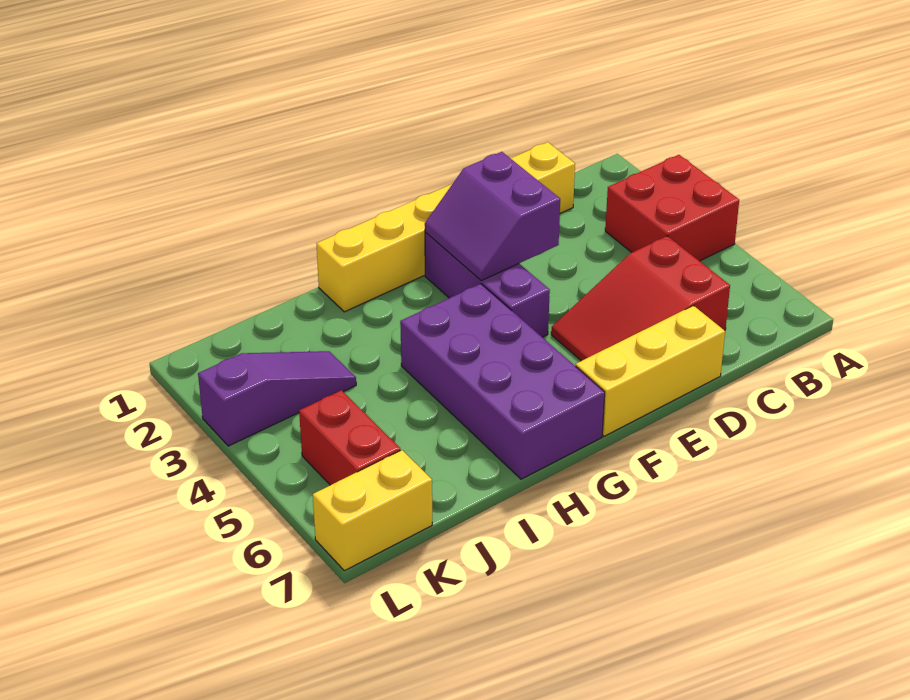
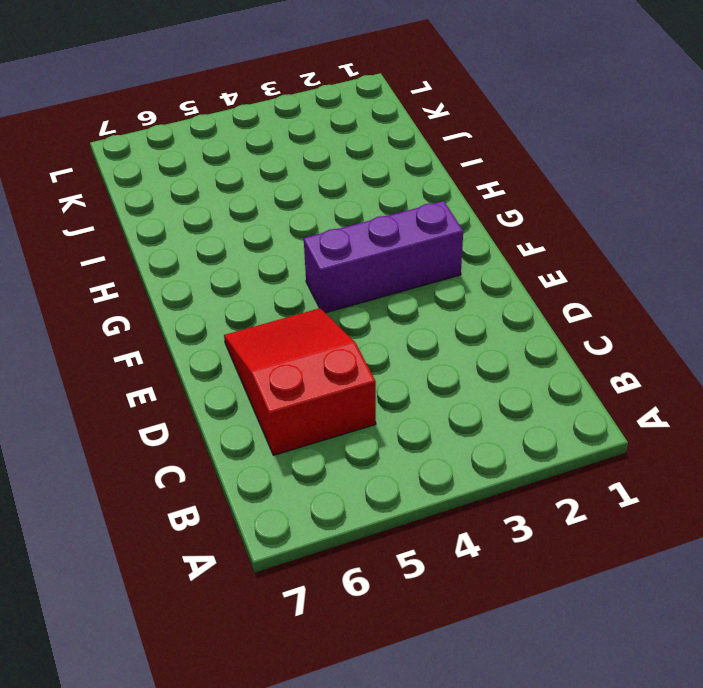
none -> red 2x2 brick [605,155,739,261]
none -> yellow 1x6 brick [316,142,575,312]

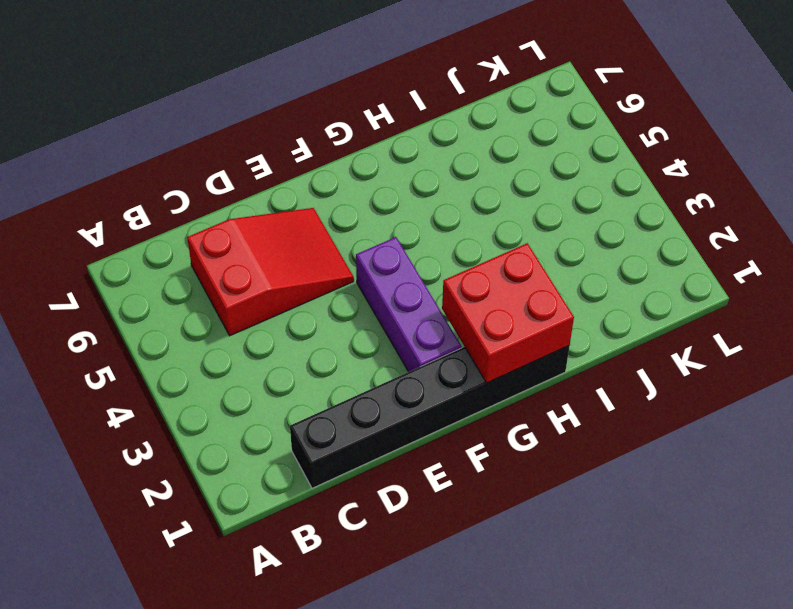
black 1x6 brick [290,345,570,488] -> yellow 1x6 brick [316,142,575,312]
red 2x2 brick [442,243,574,383] -> red 2x2 brick moved to [605,155,739,261]
none -> yellow 1x3 brick [576,306,725,436]
none -> purple 2x4 brick [400,284,605,479]

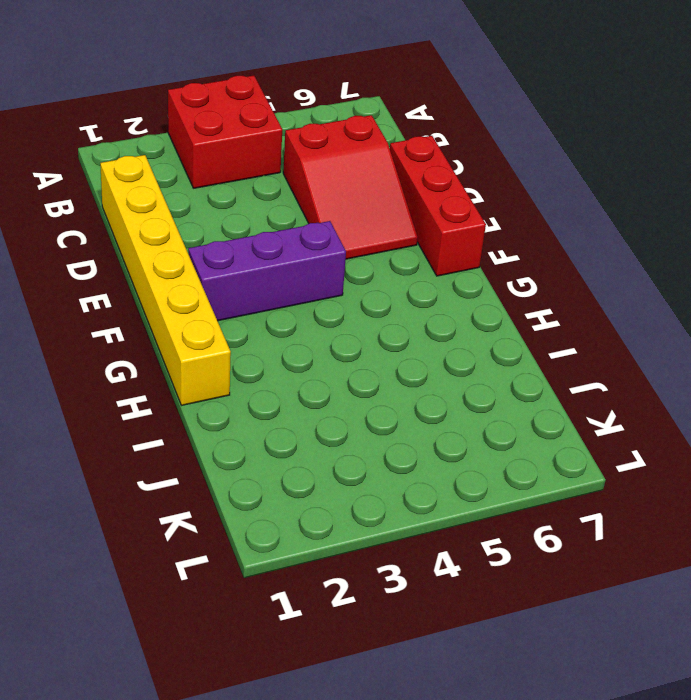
red 1x3 brick [390,136,486,276] -> yellow 1x3 brick [576,306,725,436]
none -> purple 2x4 brick [400,284,605,479]
none -> purple 1x3 slope [198,351,356,446]

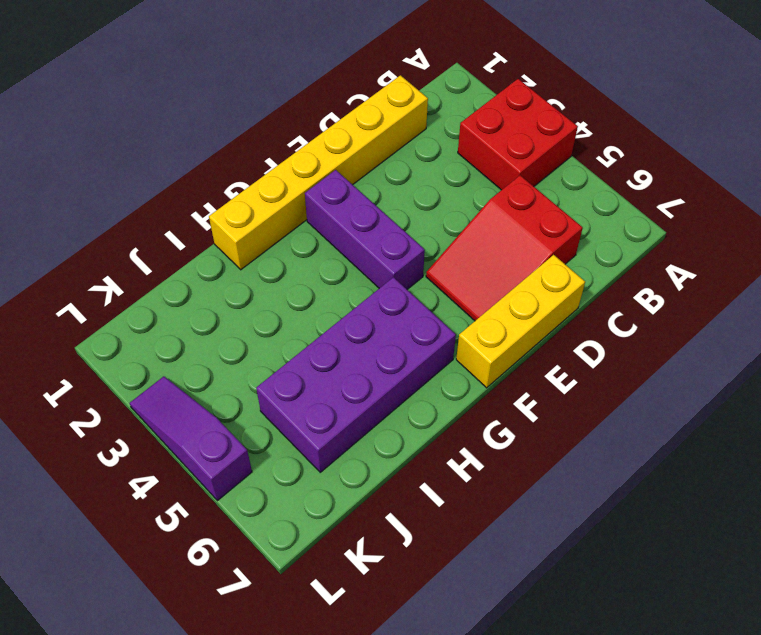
purple 2x4 brick [256,277,456,472] -> purple 2x4 brick turned to [400,284,605,479]
purple 1x3 slope [130,376,252,501] -> purple 1x3 slope turned to [198,351,356,446]
none -> red 1x2 brick [299,390,401,485]
none -> yellow 1x2 brick [313,450,432,571]

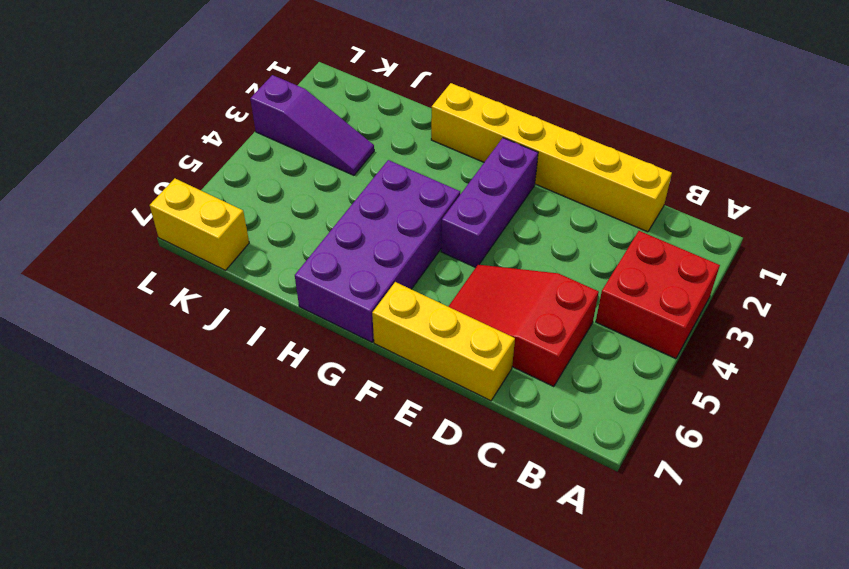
none -> red 1x2 brick [299,390,401,485]
none -> purple 2x2 slope [425,152,560,281]

